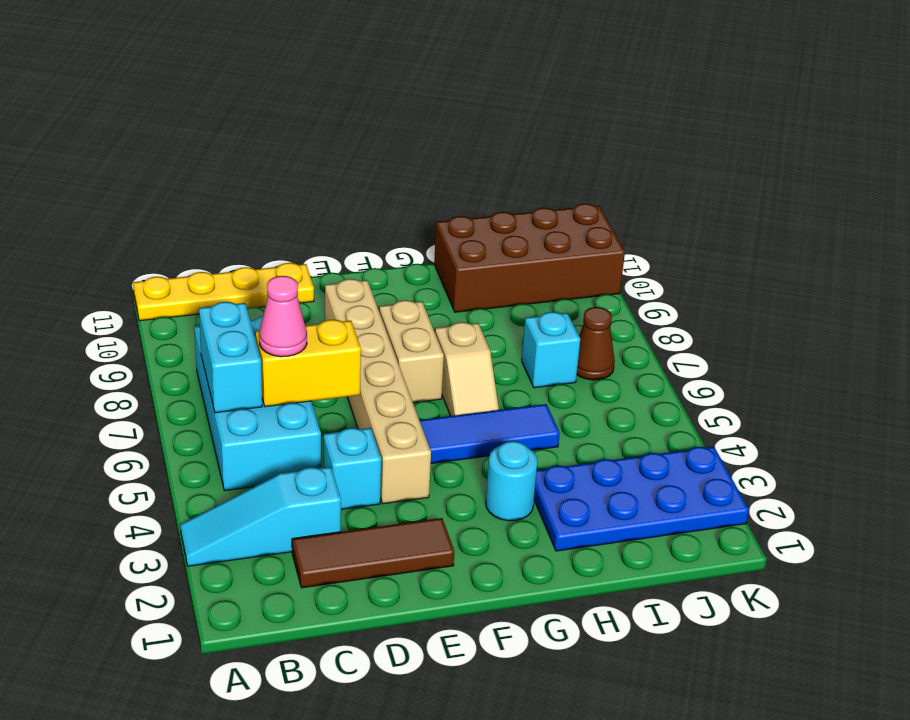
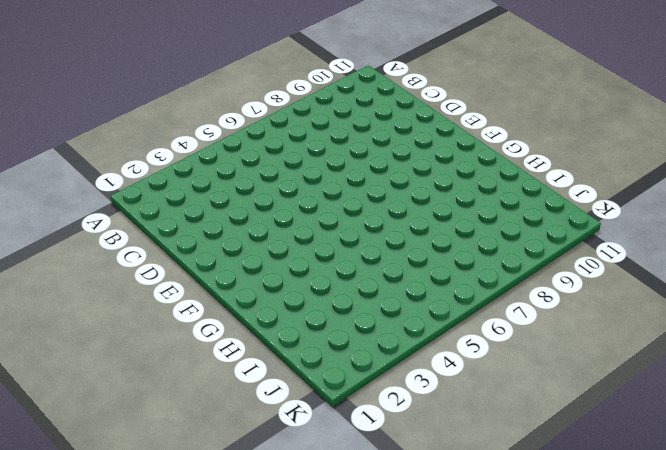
none -> cyan 1x3 slope [180,467,341,566]
none -> yellow 1x4 plate [133,263,314,321]
none -> cyan 2x4 brick [195,316,321,490]

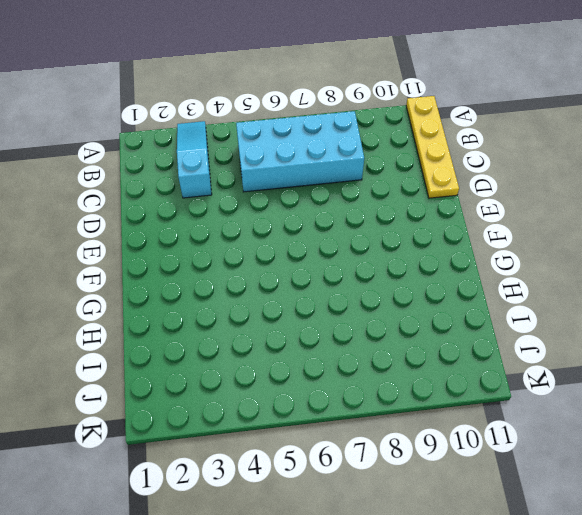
none -> brown 1x3 tile [292,518,454,588]
none -> cyan 1x1 brick [324,428,381,509]
none -> tan 1x6 brick [325,279,431,504]

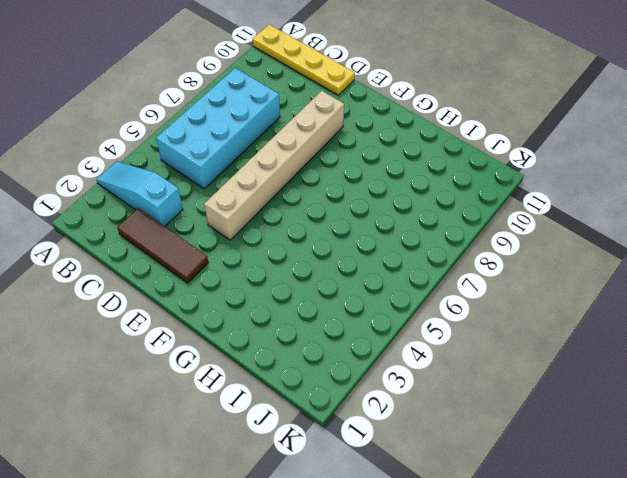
none -> cyan 1x1 brick [324,428,381,509]
none -> blue 1x3 tile [419,404,560,463]
none -> tan 1x2 brick [379,300,444,403]

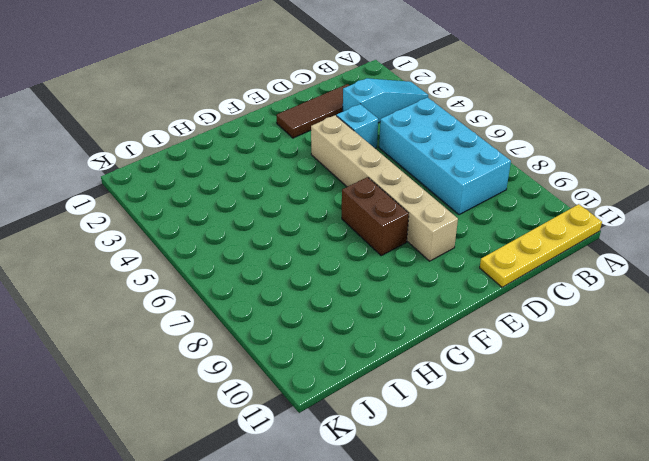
brown 1x2 brick [342,177,409,256] -> tan 1x2 brick [379,300,444,403]
none -> blue 1x3 tile [419,404,560,463]
none -> cyan 1x1 round brick [486,441,538,521]
none -> tan 1x2 slope [435,322,499,416]

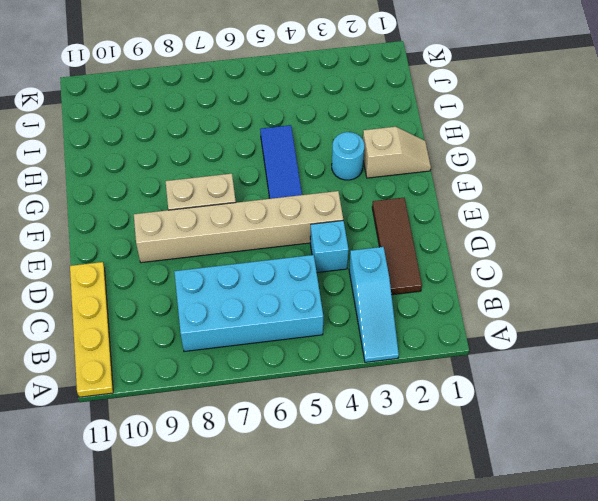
tan 1x2 slope [363,127,431,178] -> tan 1x2 slope moved to [435,322,499,416]
none -> blue 2x4 plate [534,447,749,551]
none -> brown 2x4 brick [434,204,625,312]
none -> cyan 1x1 brick [522,312,580,388]

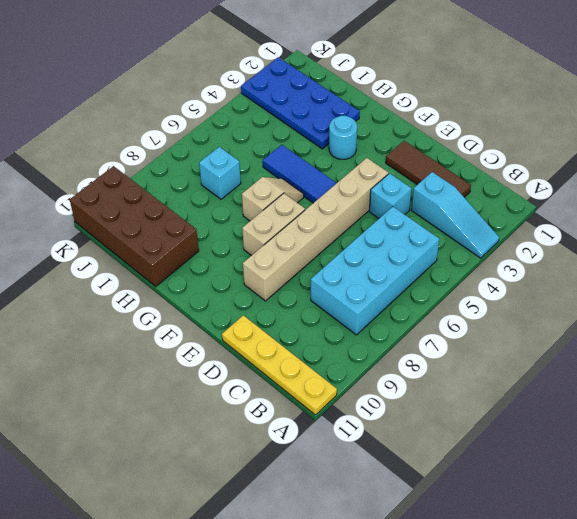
none -> brown 1x1 cone [577,307,615,380]
none -> cyan 1x2 brick [199,302,262,413]
none -> yellow 1x2 brick [256,320,361,407]

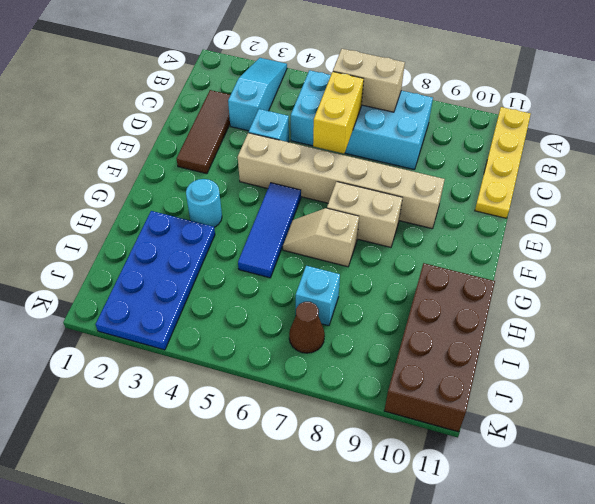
tan 1x2 brick [333,49,405,112] -> cyan 1x2 brick [199,302,262,413]
none -> pink 1x1 cone [259,276,307,357]

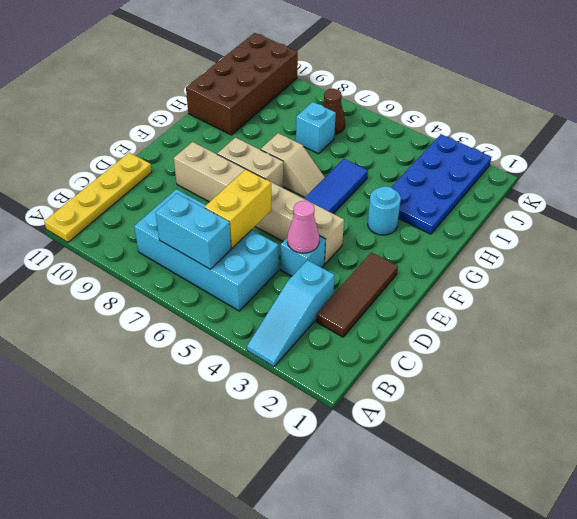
pink 1x1 cone [287,201,319,253] -> pink 1x1 cone moved to [259,276,307,357]

